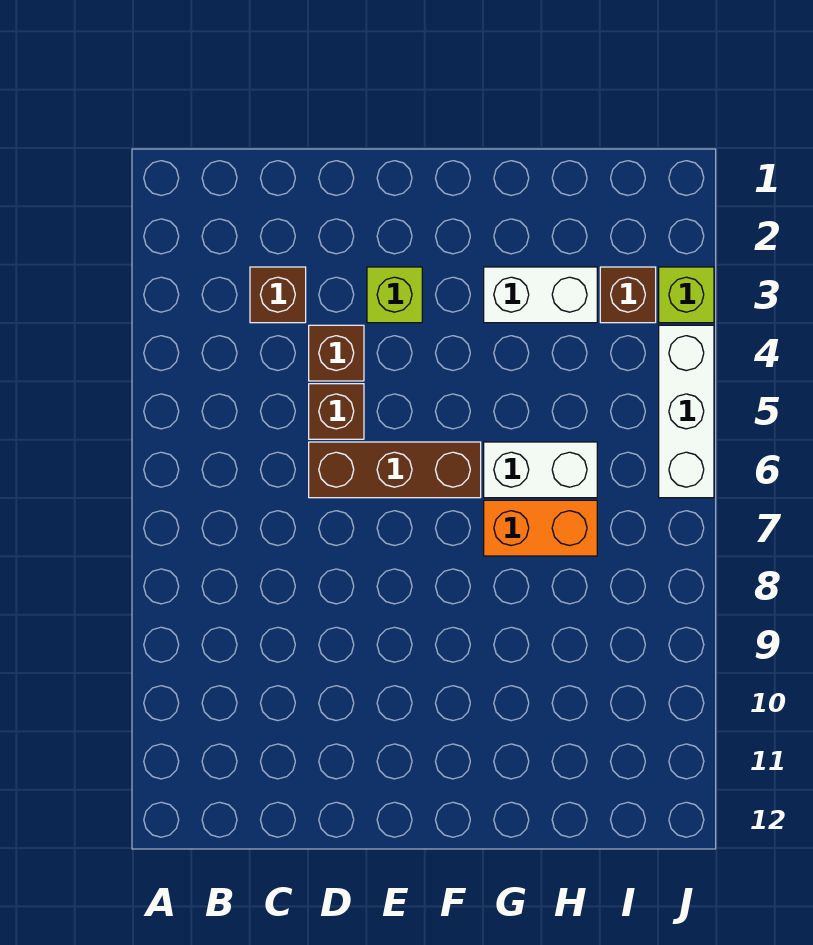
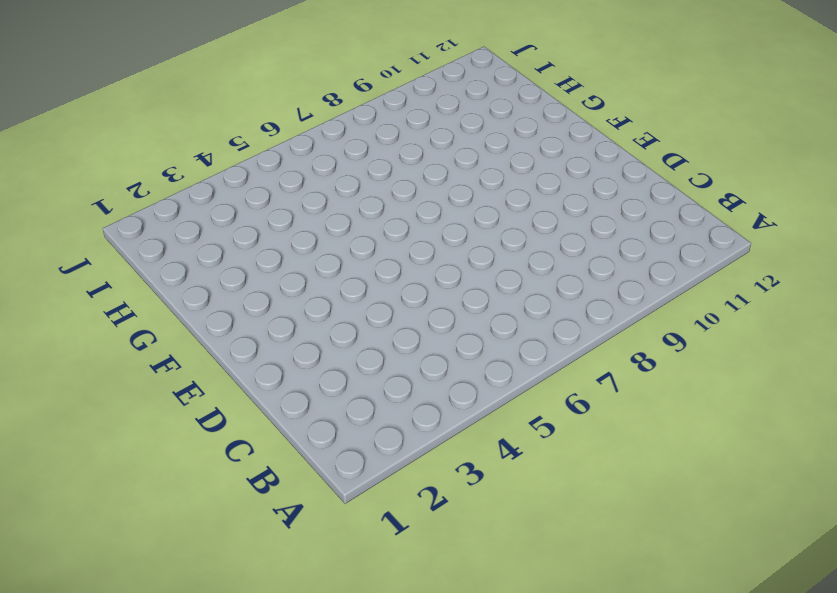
none -> brown 1x1 brick [250,267,306,323]
none -> brown 1x1 brick [309,325,364,381]

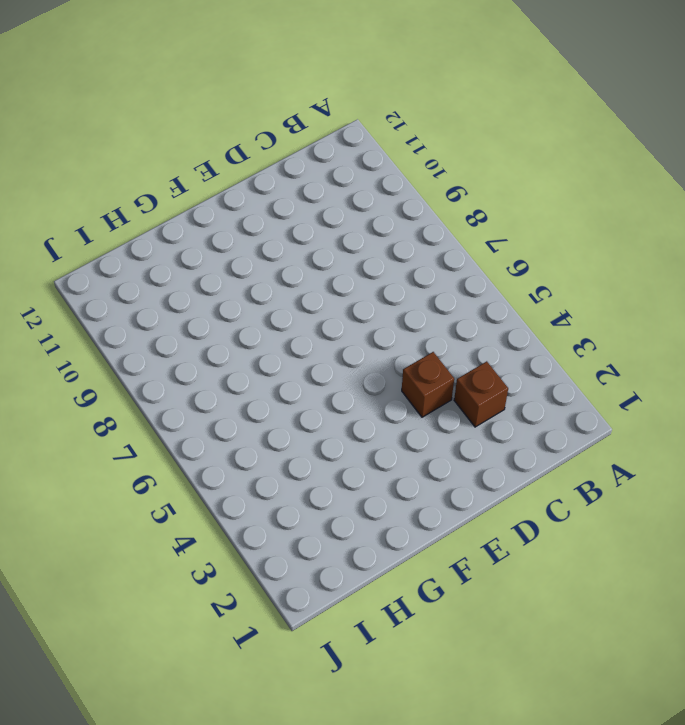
none -> brown 1x1 brick [309,384,364,439]
none -> brown 1x3 brick [309,442,481,498]

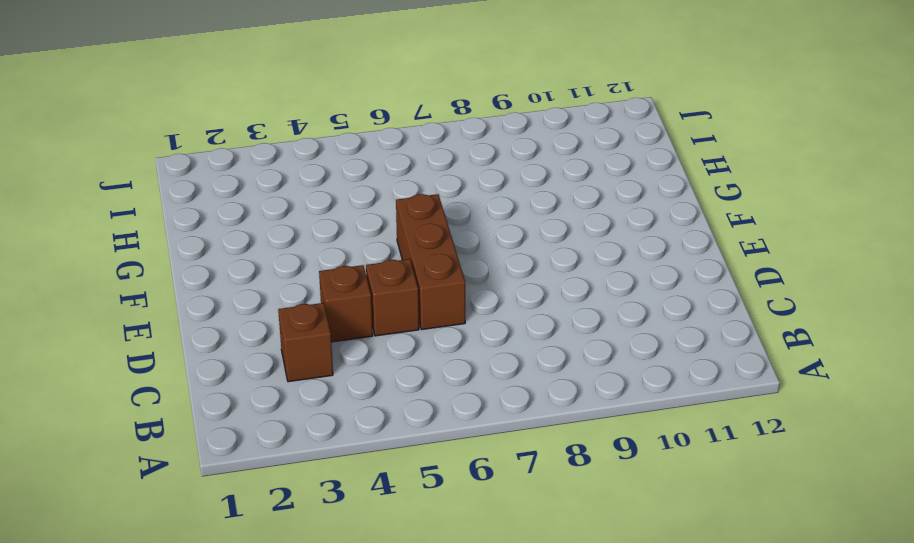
none -> lime 1x1 brick [367,267,422,323]
none -> white 1x2 brick [484,267,597,323]

